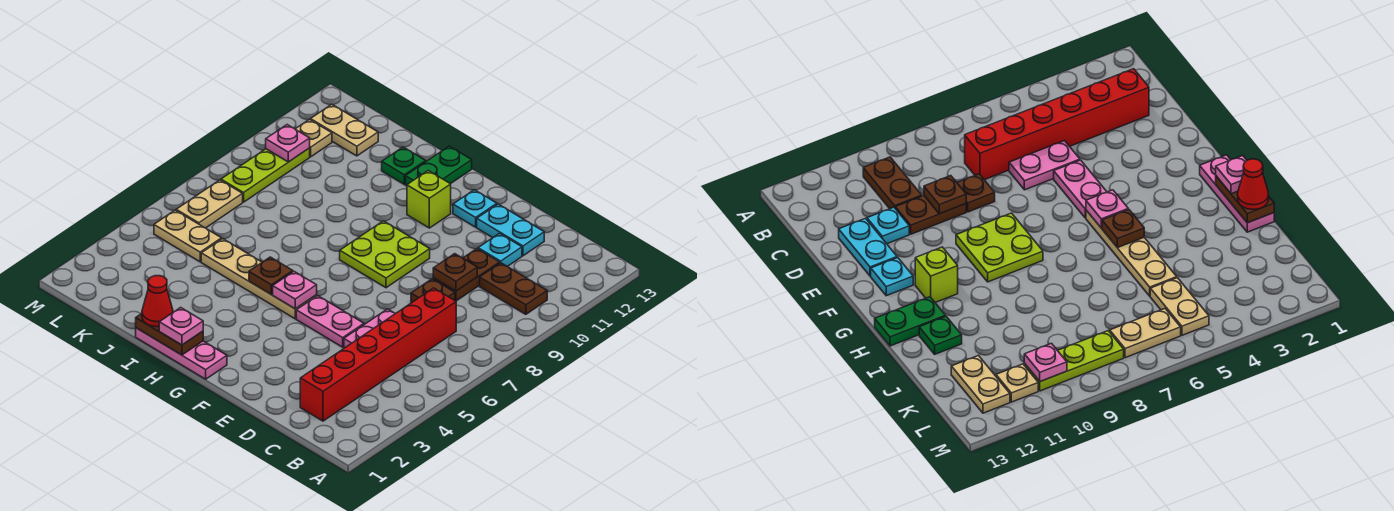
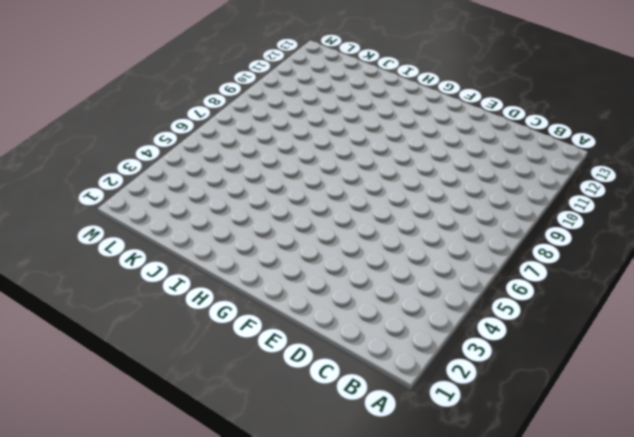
none -> brown 1x2 plate [480,263,547,314]
none -> red 1x6 brick [300,288,456,421]
none -> pink 1x2 plate [344,309,395,348]

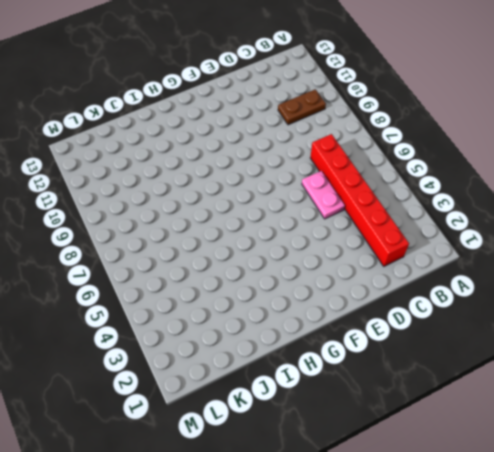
none -> brown 1x1 plate [411,279,455,303]
none -> brown 1x2 plate [433,249,500,301]
none -> cyan 1x1 plate [478,233,522,266]

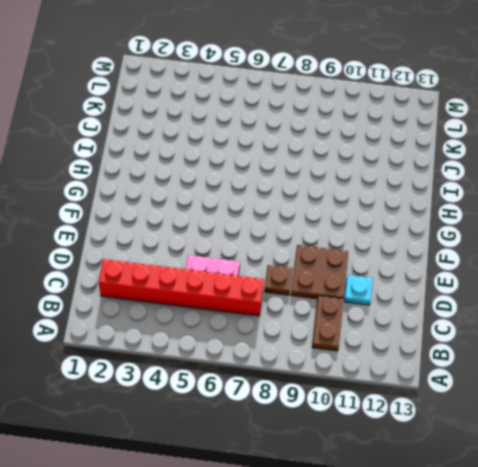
brown 2x2 plate [291,245,348,299] -> brown 1x2 plate [433,249,500,301]
none -> cyan 1x2 plate [477,204,544,256]
none -> pink 1x2 plate [296,296,364,347]
none -> lime 2x2 plate [340,221,430,288]

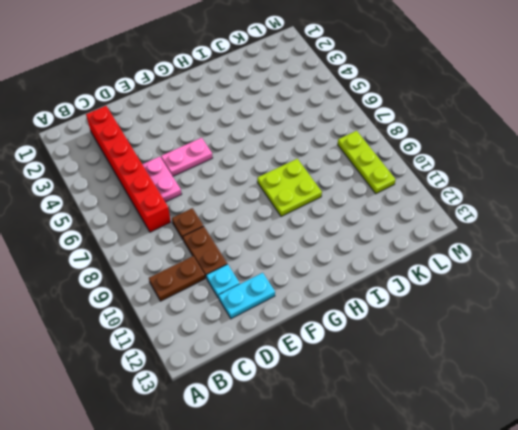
lime 2x2 plate [257,159,322,217] -> lime 2x2 plate moved to [340,221,430,288]
none -> cyan 1x1 plate [453,190,497,227]
none -> pink 1x3 plate [136,328,227,379]
none -> tan 1x4 plate [201,239,317,319]

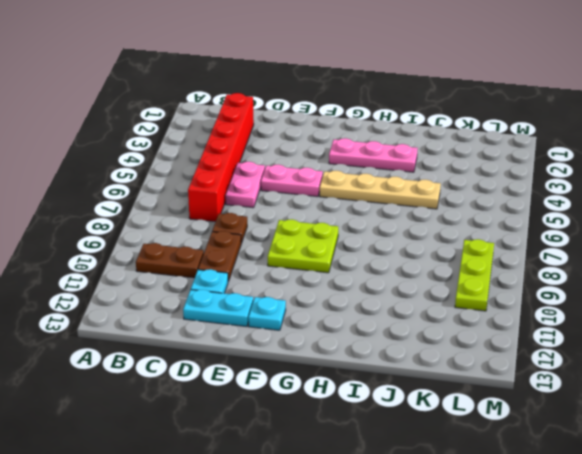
pink 1x3 plate [329,138,418,172] -> pink 1x3 plate moved to [136,328,227,379]
none -> lime 1x1 brick [407,171,451,228]
none -> green 1x2 plate [406,146,472,186]
none -> green 1x1 plate [382,147,426,184]

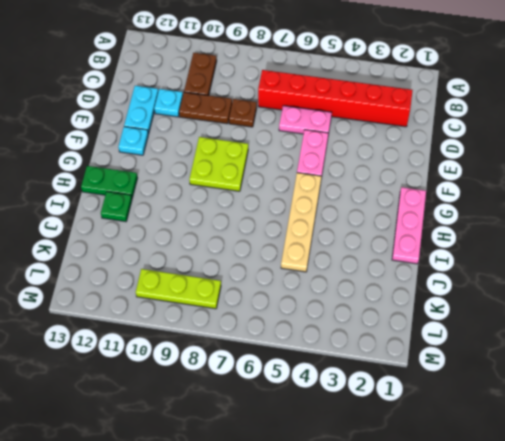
none -> lime 1x1 brick [407,171,451,228]
none -> tan 1x2 plate [154,210,222,262]
none -> tan 1x2 plate [311,104,378,156]

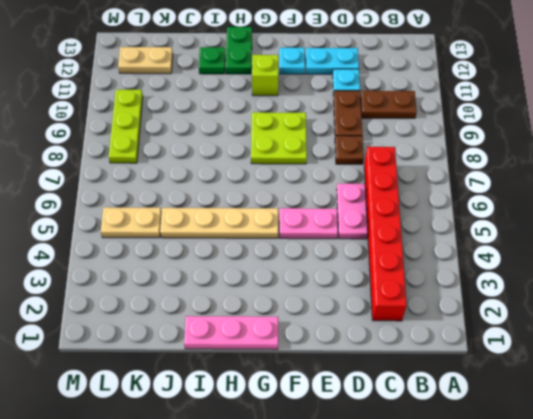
none -> tan 1x2 plate [176,180,243,228]
none -> tan 1x1 plate [295,120,332,157]
none -> brown 1x1 plate [433,254,477,291]

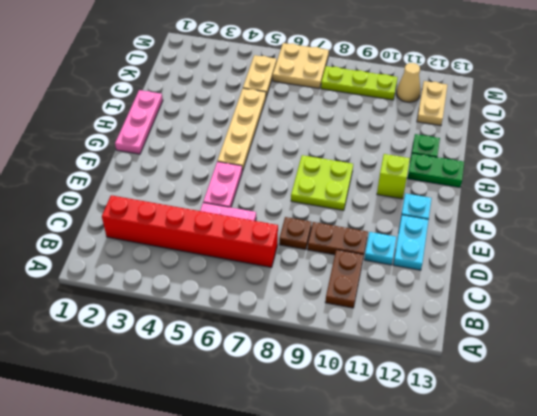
tan 2x2 plate [273,43,329,89] -> tan 1x2 plate [176,180,243,228]
tan 1x1 cone [396,63,421,102] -> tan 1x1 plate [295,120,332,157]
none -> brown 1x1 plate [433,254,477,291]
none -> pink 1x1 plate [273,271,317,309]
none -> brown 1x2 plate [136,314,203,355]

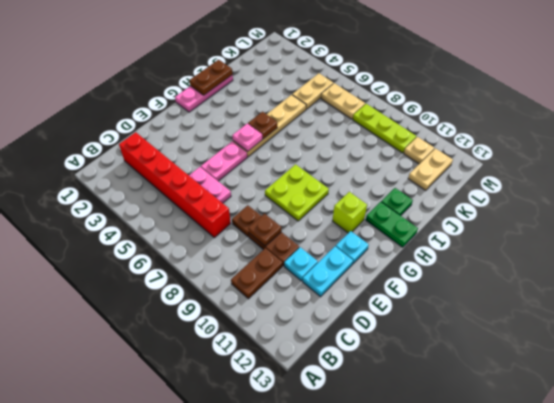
none -> pink 1x1 plate [266,125,310,162]
none -> pink 1x1 plate [159,307,203,345]
none -> red 1x1 cone [142,276,173,327]

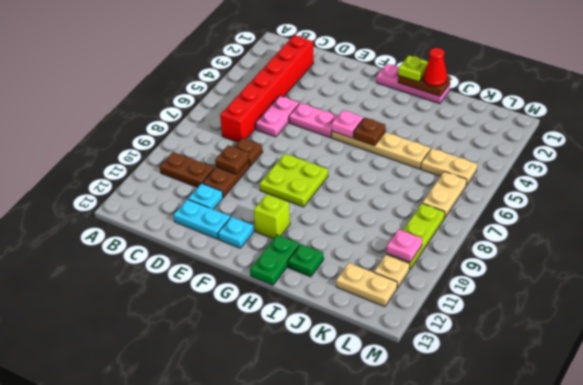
lime 1x1 plate [398,56,428,82] -> pink 1x1 plate [159,307,203,345]

